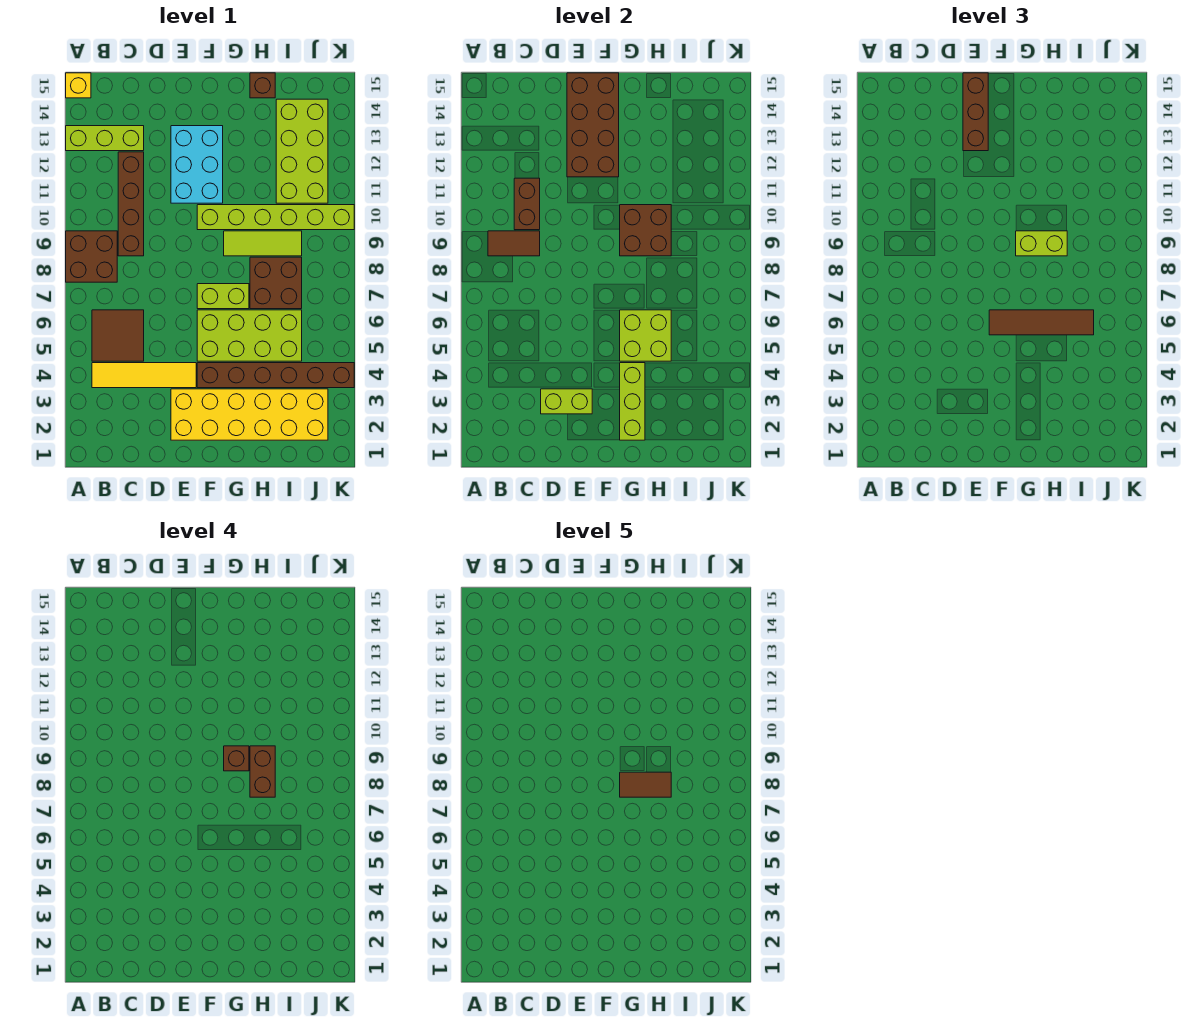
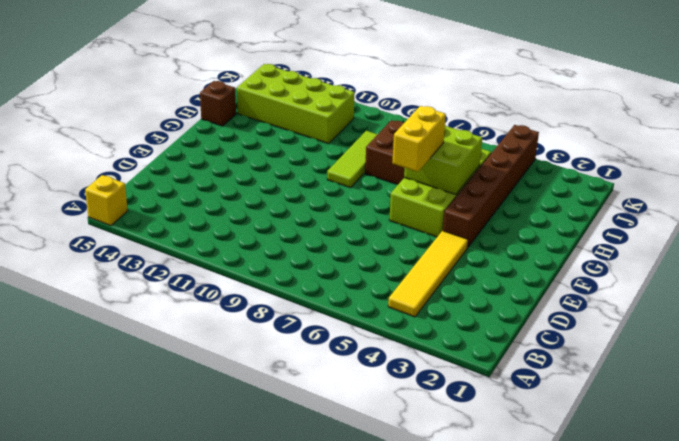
yellow 1x2 brick [392,106,446,172] -> brown 1x4 tile [989,310,1094,335]
none -> brown 2x2 brick [66,231,117,282]
none -> lime 1x3 brick [66,126,144,151]
none -> brown 2x2 tile [92,310,144,361]

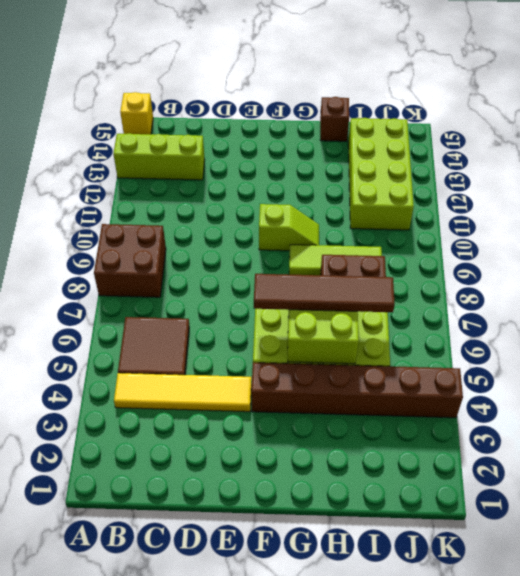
lime 1x2 slope [259,204,319,251] -> lime 1x6 brick [197,205,354,230]
none -> brown 1x4 brick [118,152,144,256]
none -> yellow 2x6 brick [171,389,328,440]
none -> cyan 2x3 brick [171,126,223,203]

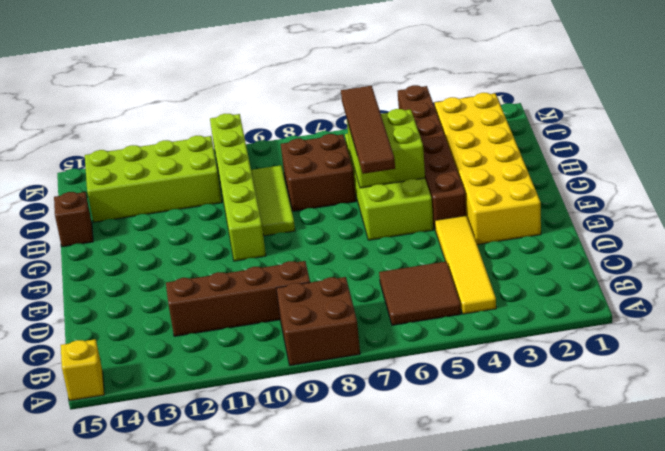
none -> lime 1x3 brick [66,126,144,151]
none -> cyan 2x3 brick [171,126,223,203]
none -> lime 1x2 brick [197,284,249,309]

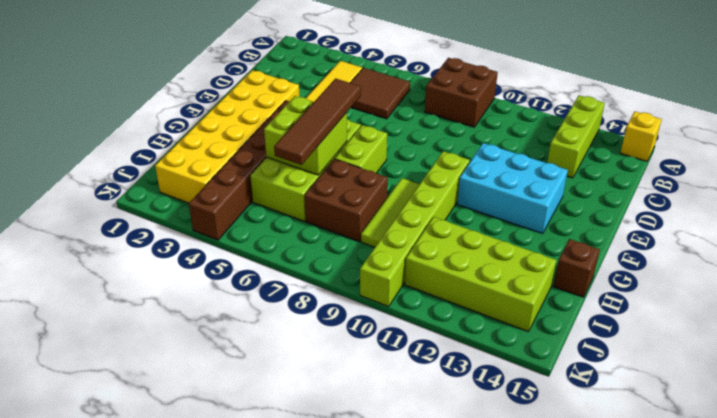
none -> brown 1x4 brick [118,152,144,256]
none -> brown 1x2 tile [488,231,540,256]
none -> brown 1x2 brick [514,178,540,230]

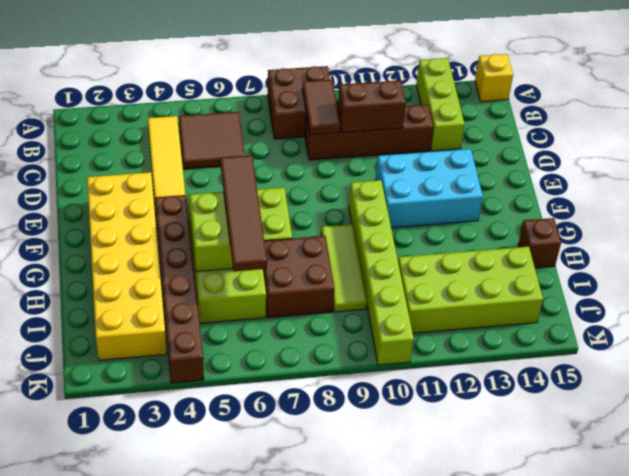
none -> lime 1x2 brick [541,389,592,414]
none -> brown 2x4 brick [567,73,619,177]
none -> lime 1x3 brick [620,363,645,440]

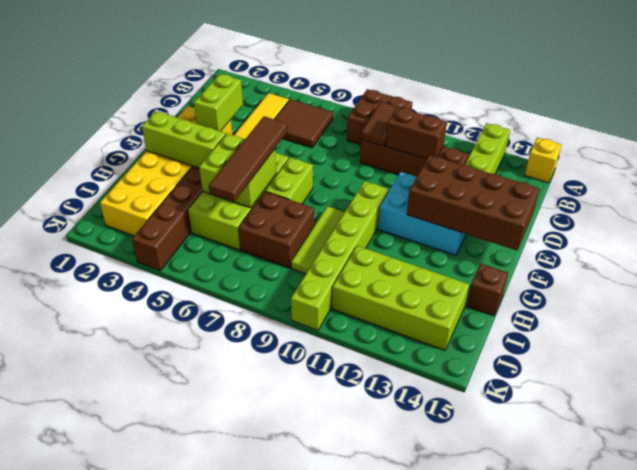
none -> brown 2x2 brick [620,205,671,256]
none -> brown 1x3 brick [963,73,988,151]
none -> lime 1x2 brick [1016,231,1067,256]

